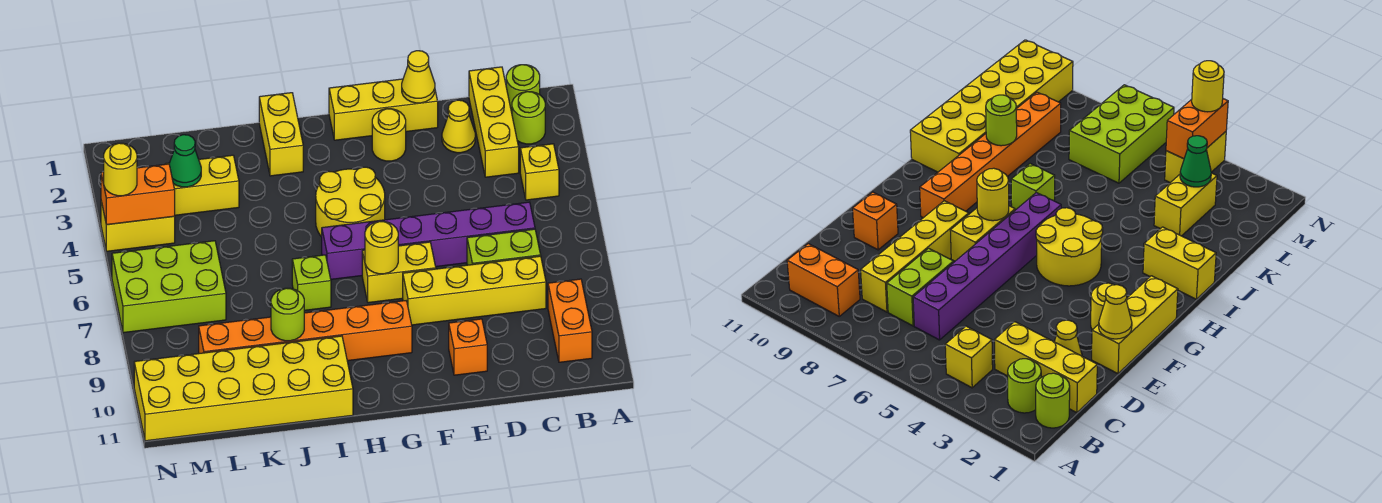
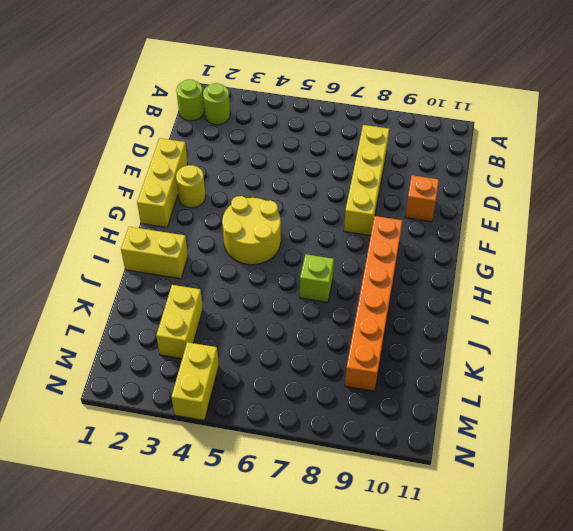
none -> yellow 1x1 brick [520,144,559,200]
none -> orange 1x2 brick [548,279,592,362]
none -> yellow 1x3 brick [469,67,519,177]

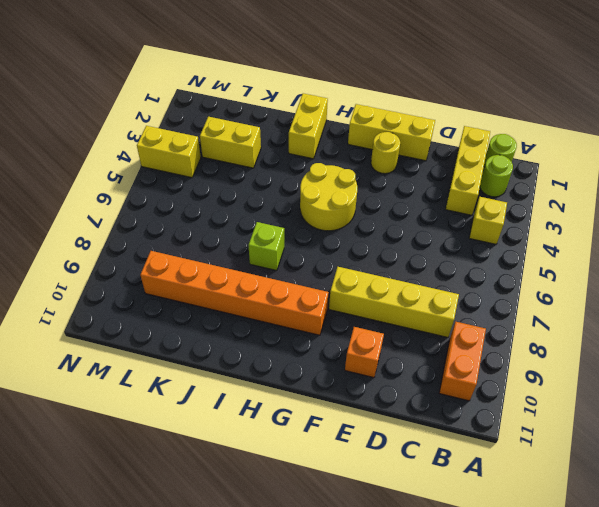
none -> purple 1x6 brick [322,202,535,279]
none -> lime 1x2 brick [467,229,541,265]
none -> yellow 1x1 cone [442,100,475,153]

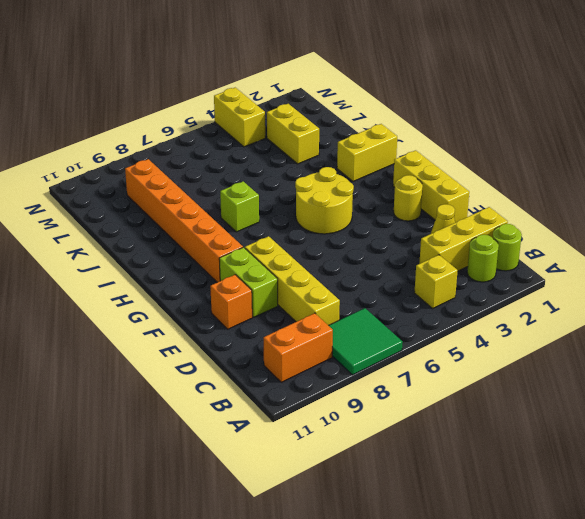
green 2x2 tile [328,308,403,375] -> none
lime 1x2 brick [219,247,278,317] -> lime 1x2 brick moved to [467,229,541,265]
none -> purple 1x6 brick [322,202,535,279]
none -> yellow 1x2 brick [362,242,436,303]
none -> yellow 2x6 brick [134,336,353,441]

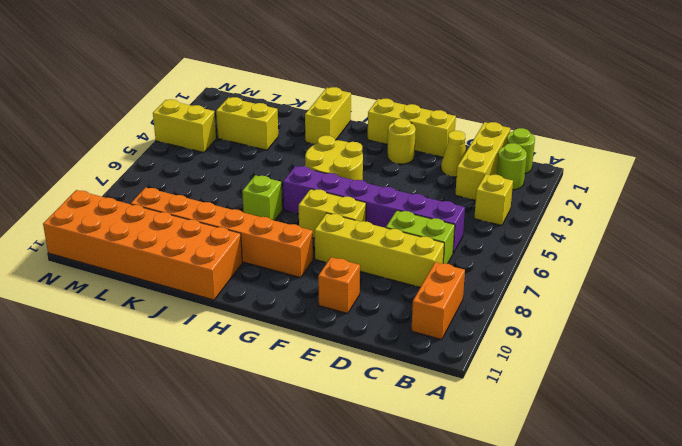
orange 2x6 brick [43,190,242,300] -> yellow 2x6 brick [134,336,353,441]
none -> lime 2x3 brick [112,241,226,333]
none -> yellow 1x1 cone [402,51,435,103]
none -> yellow 1x1 round brick [365,221,398,274]

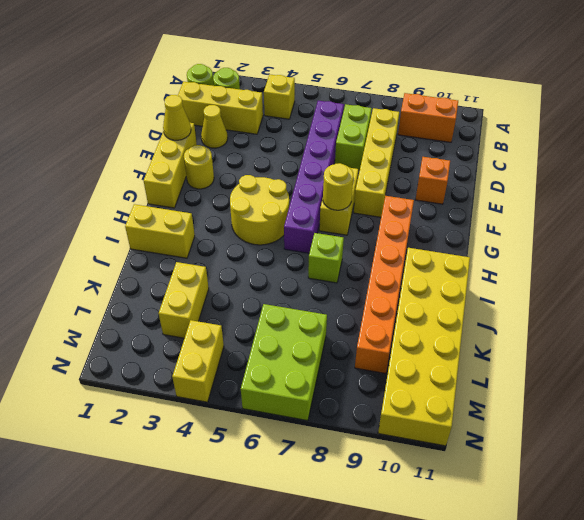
none -> lime 1x1 round brick [271,288,304,341]
none -> green 1x1 cone [169,135,201,187]
none -> orange 1x2 brick [101,164,175,225]

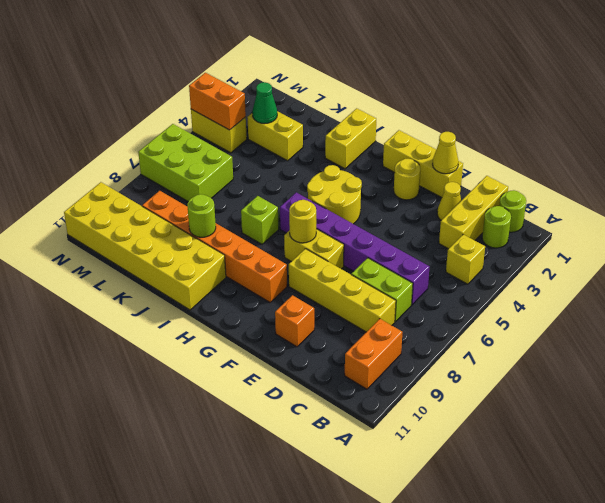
none -> yellow 1x1 round brick [104,143,137,196]

